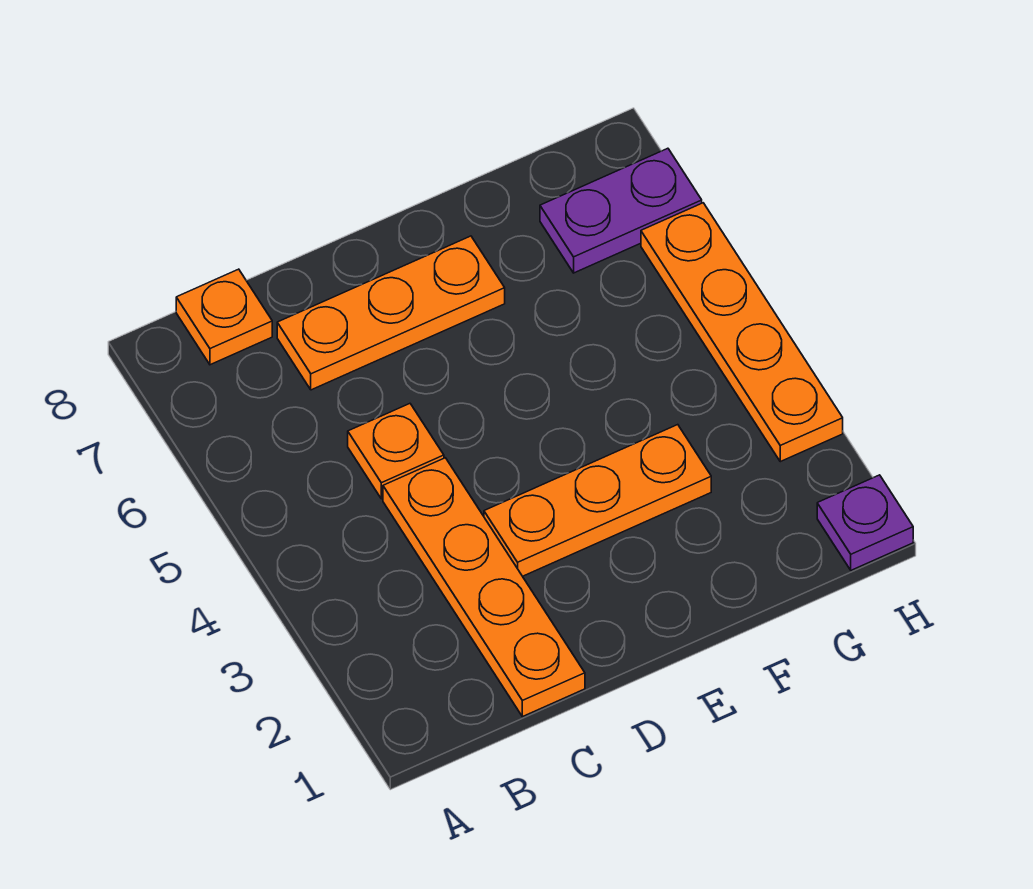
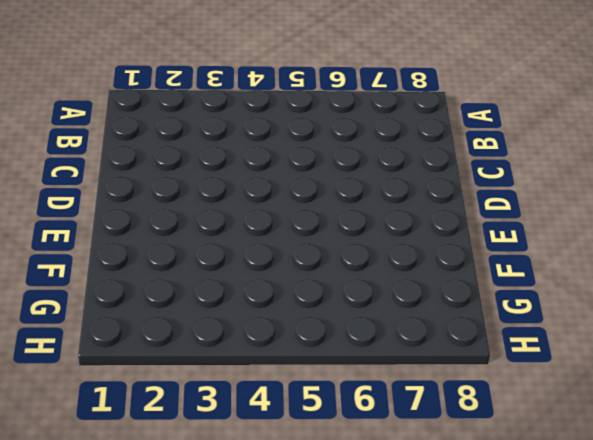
none -> orange 1x1 plate [176,269,272,365]
none -> orange 1x4 plate [383,458,585,717]

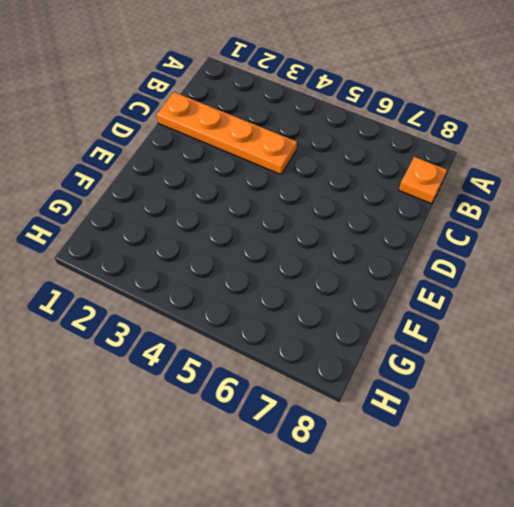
none -> orange 1x1 plate [348,404,444,499]
none -> orange 1x3 plate [277,236,505,390]

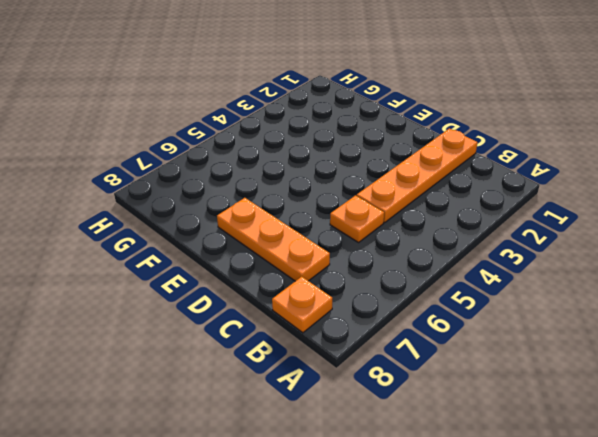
none -> orange 1x3 plate [484,425,711,576]
none -> purple 1x2 plate [540,148,702,273]

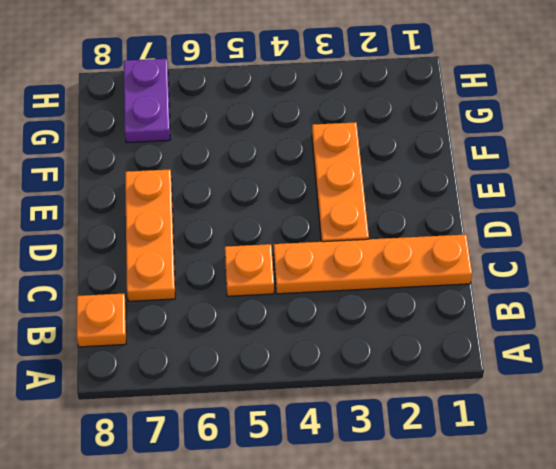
none -> purple 1x1 plate [817,475,913,570]
none -> orange 1x4 plate [641,203,843,462]

